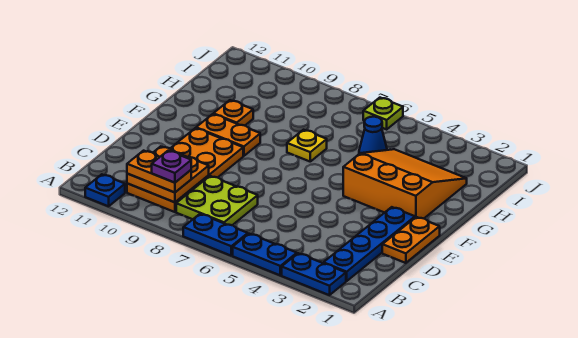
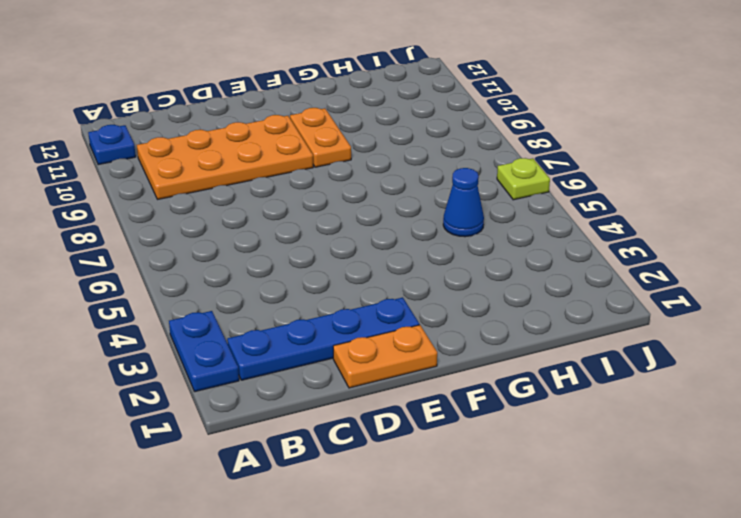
none -> blue 1x2 plate [233,234,297,275]
none -> blue 1x2 plate [183,214,248,256]
none -> lime 2x2 plate [176,176,258,225]

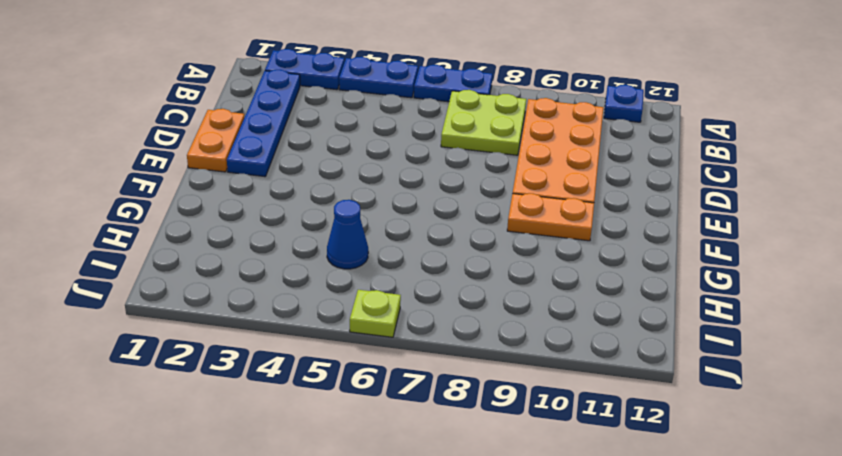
none -> orange 3x3 slope [343,149,467,218]
none -> yellow 1x1 plate [287,130,327,161]
none -> orange 1x1 plate [213,100,253,126]

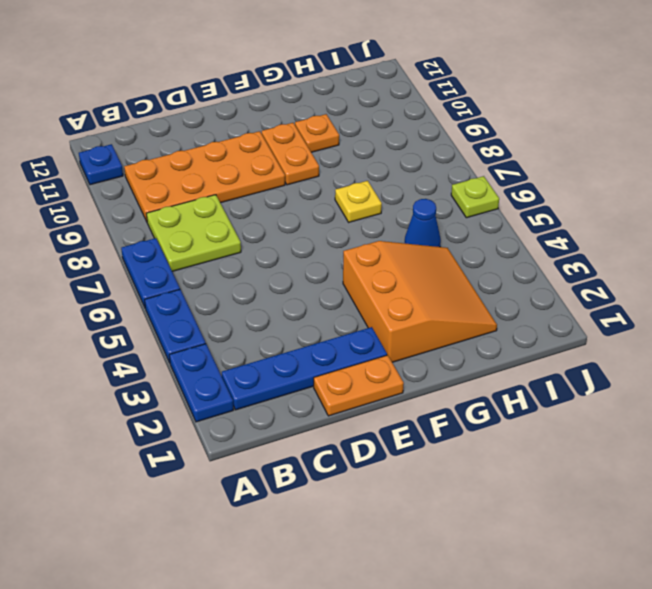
none -> orange 2x2 plate [127,146,209,202]
none -> orange 1x2 plate [127,151,191,192]
none -> purple 1x1 plate [152,151,191,183]

